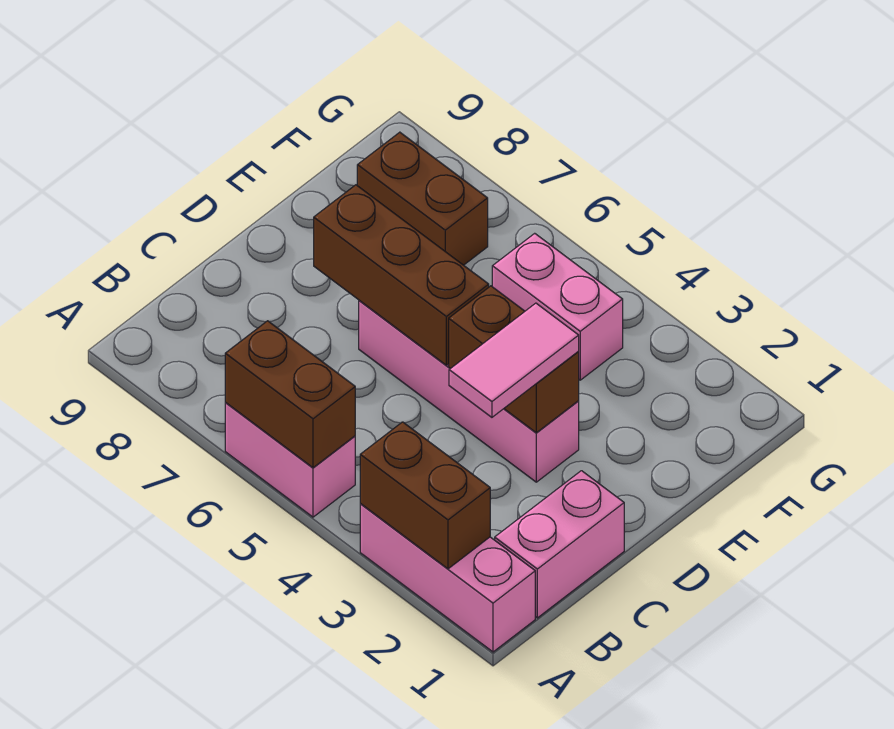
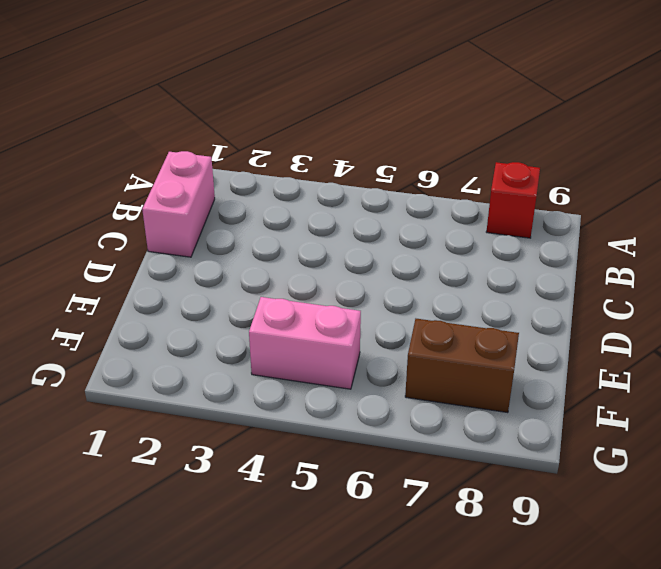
red 1x1 brick [486,162,540,238] -> none
none -> pink 1x3 brick [360,504,535,652]
none -> pink 1x2 brick [225,403,355,517]

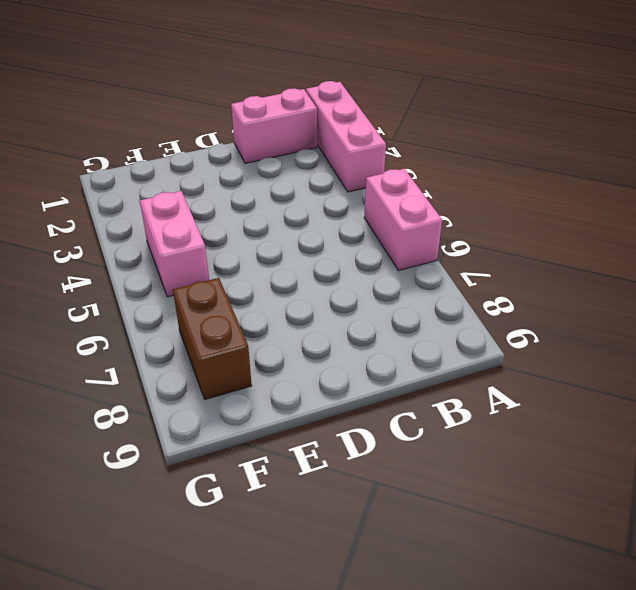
none -> pink 1x4 brick [359,300,579,482]
none -> brown 1x2 brick [360,422,490,569]

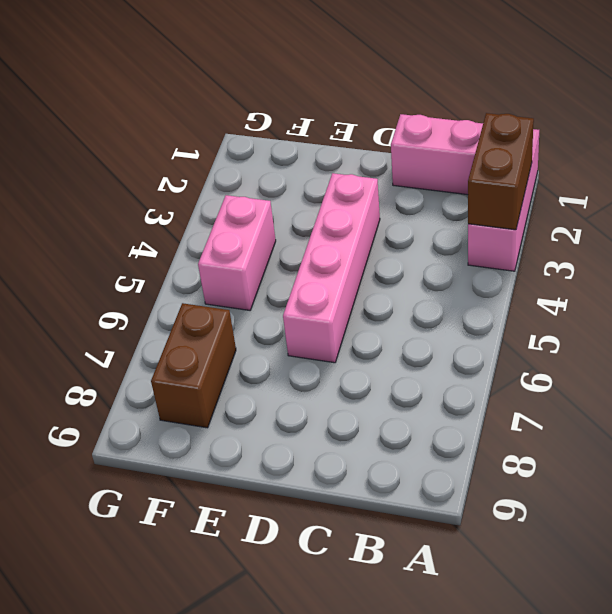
none -> pink 1x2 brick [225,403,355,517]
none -> brown 1x2 brick [225,321,355,468]

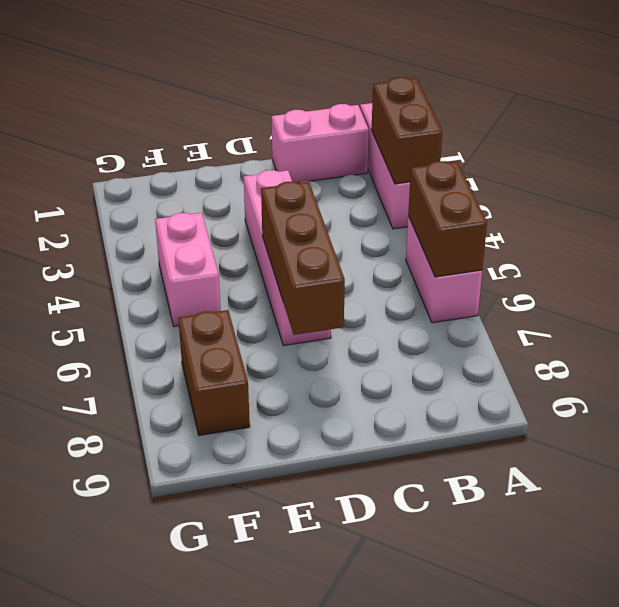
none -> brown 1x2 brick [449,286,579,433]
none -> pink 1x2 tile [449,303,579,417]

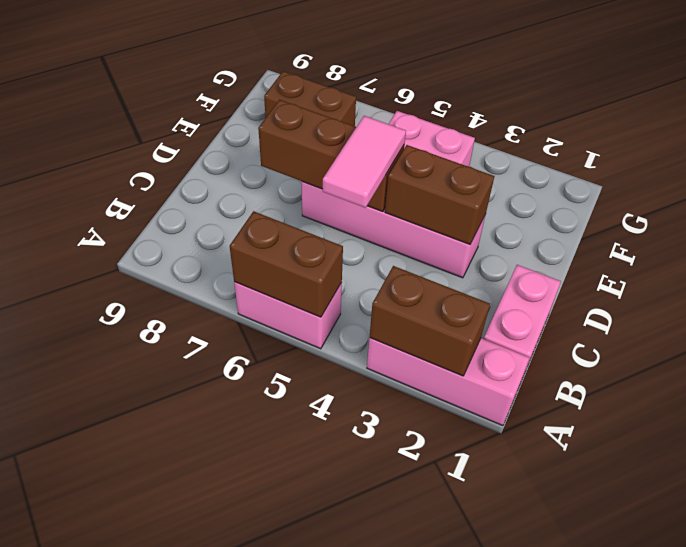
pink 1x2 tile [323,116,406,208] -> pink 1x2 tile moved to [449,303,579,417]

